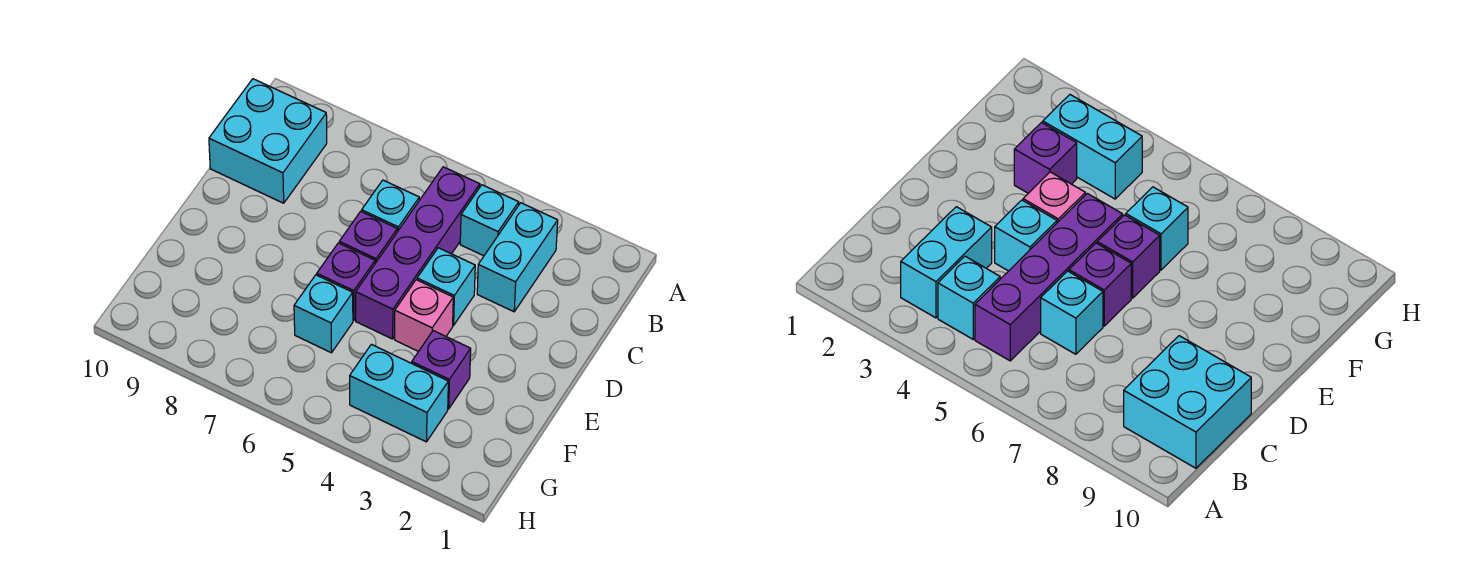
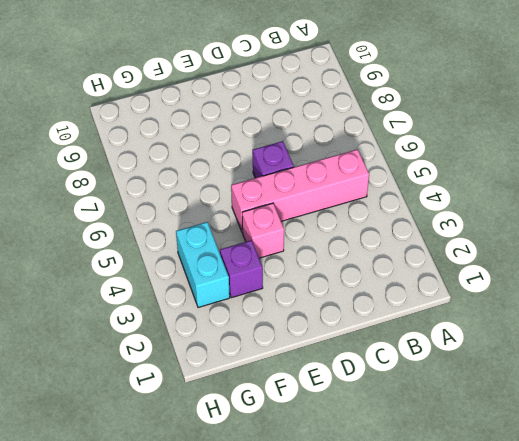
pink 1x4 brick [231,149,369,233] -> purple 1x4 brick [356,167,480,339]
none -> cyan 1x2 brick [477,203,558,312]
none -> cyan 1x1 brick [460,185,519,256]
none -> cyan 2x2 brick [209,79,327,203]

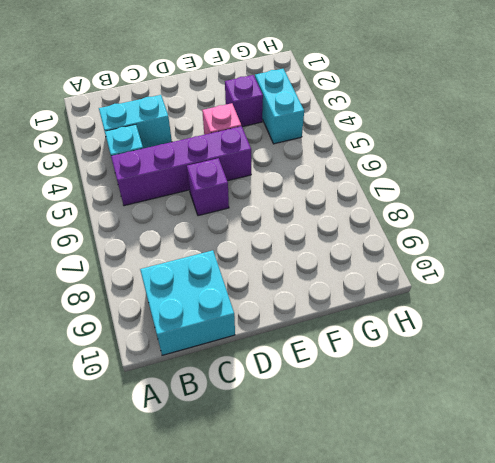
none -> cyan 1x1 brick [362,180,419,232]
none -> cyan 1x1 brick [417,248,475,325]
none -> purple 1x1 brick [317,243,375,321]

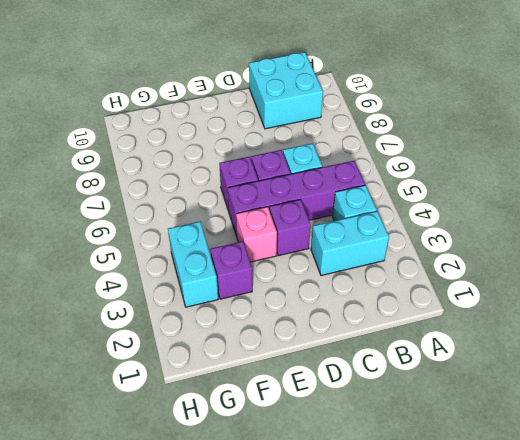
purple 1x1 brick [269,200,311,256] -> cyan 1x1 brick [417,248,475,325]
none -> cyan 1x1 brick [294,275,353,353]

